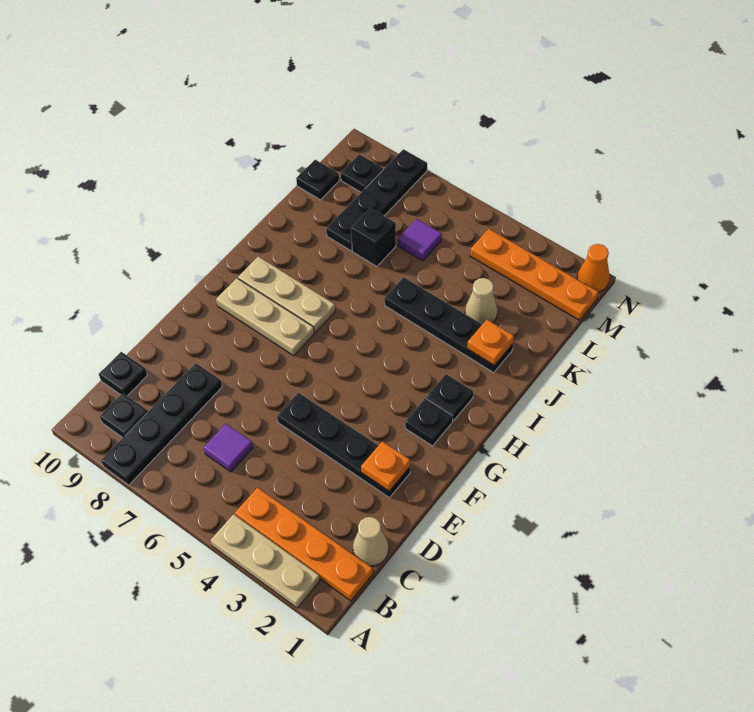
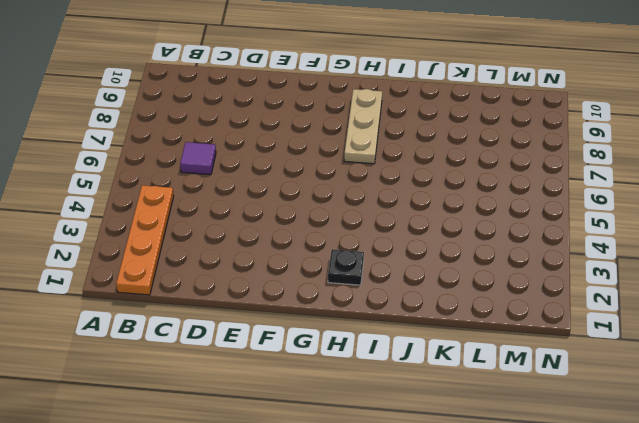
none -> tan 1x3 plate [211,514,320,608]
none -> black 1x4 plate [101,363,222,485]
none -> black 1x1 plate [100,393,148,438]

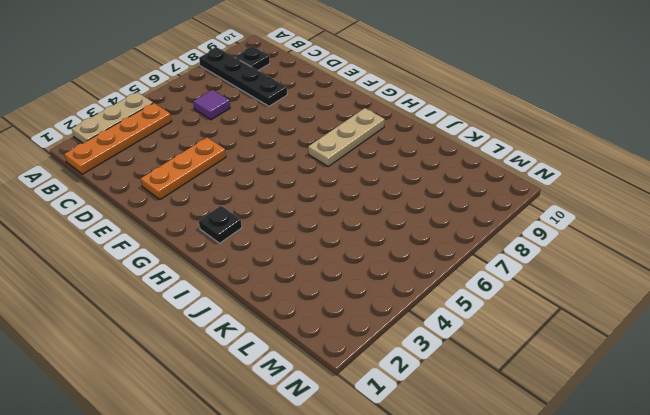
orange 1x3 plate [141,138,226,200] -> black 1x4 plate [277,393,410,497]
none -> tan 1x1 cone [353,517,389,566]
none -> black 1x1 plate [99,352,147,396]
none -> black 1x1 plate [405,398,453,446]

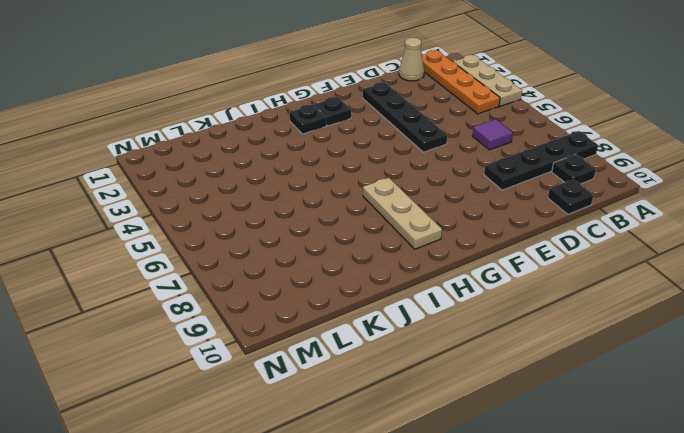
none -> tan 1x3 plate [216,278,314,356]
none -> black 1x4 plate [384,277,513,372]
none -> tan 1x1 cone [465,278,498,324]

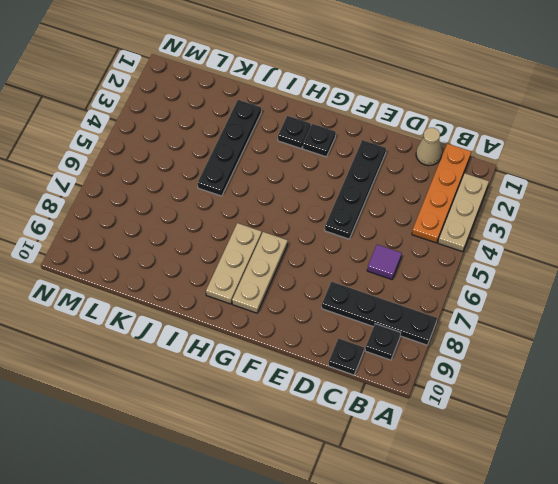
none -> tan 1x1 cone [465,278,498,324]
none -> black 1x1 brick [351,208,396,266]
none -> black 1x4 plate [326,149,427,251]

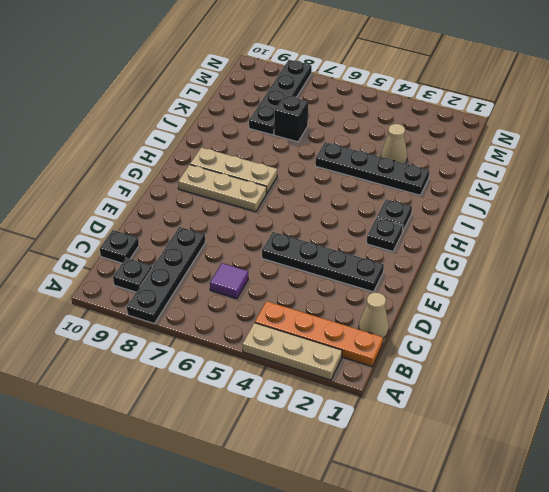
none -> purple 1x1 tile [398,219,442,261]
none -> black 1x1 plate [296,160,339,200]
none -> orange 1x4 plate [470,229,598,320]

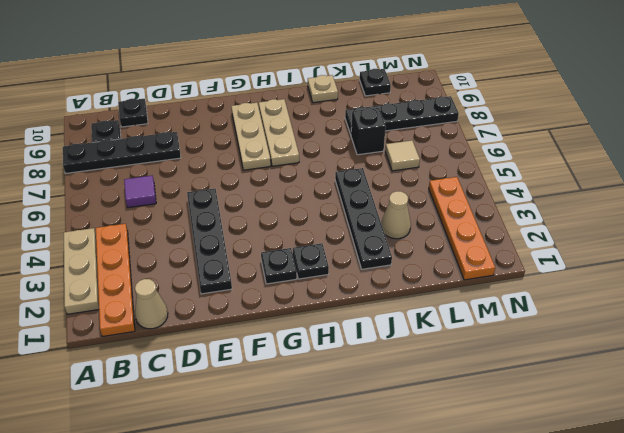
tan 1x1 plate [308,75,338,103] -> none
tan 1x1 tile [385,140,420,171] -> purple 1x1 tile [398,219,442,261]
none -> black 1x1 plate [341,154,383,192]
none -> orange 1x1 cone [577,244,610,292]
none -> orange 1x1 plate [361,441,410,491]

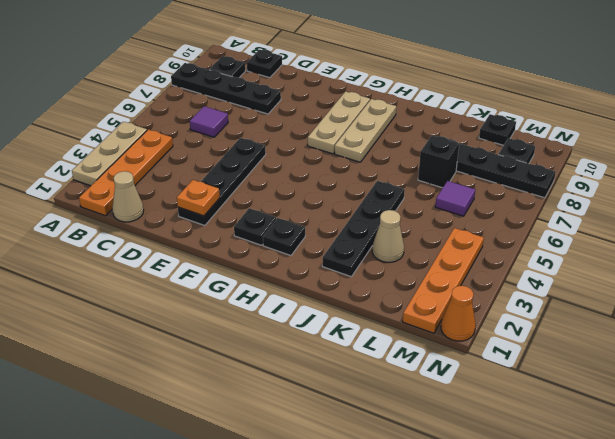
none -> orange 1x1 plate [467,320,514,365]

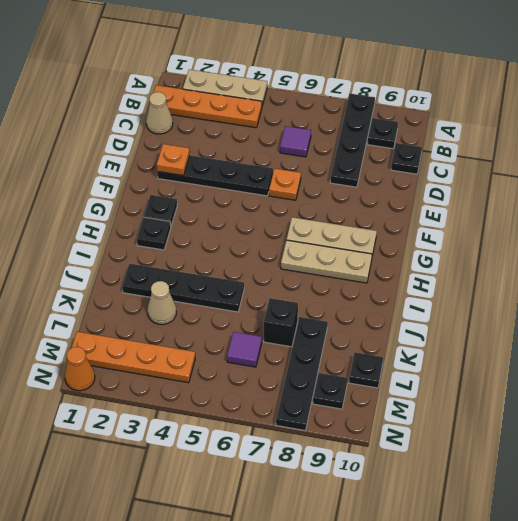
orange 1x1 plate [269,169,301,200] -> orange 1x1 plate moved to [467,320,514,365]

